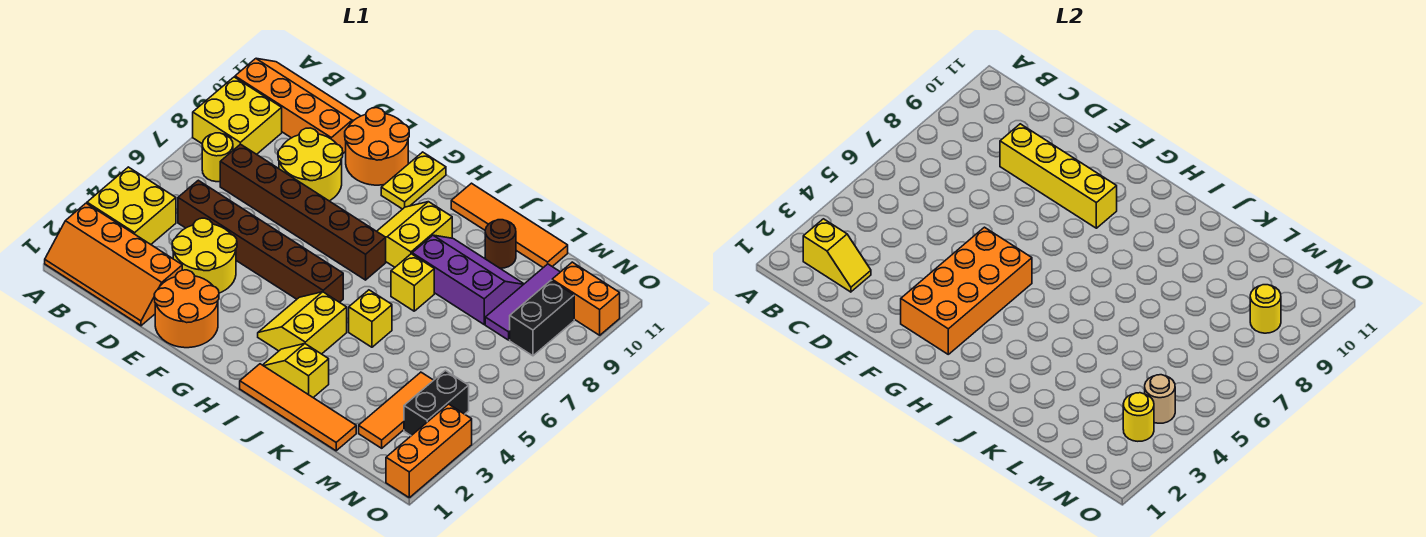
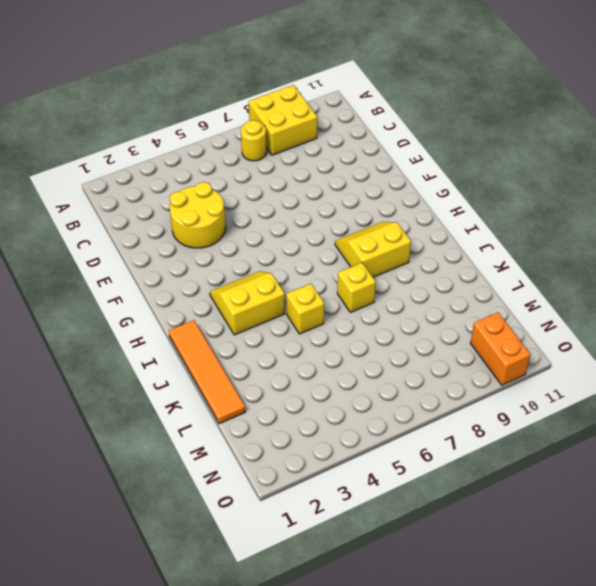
none -> orange 2x4 slope [45,203,182,326]
none -> yellow 2x2 brick [87,167,176,244]
none -> orange 2x4 slope [235,58,360,153]
none -> brown 1x6 brick [178,180,343,302]

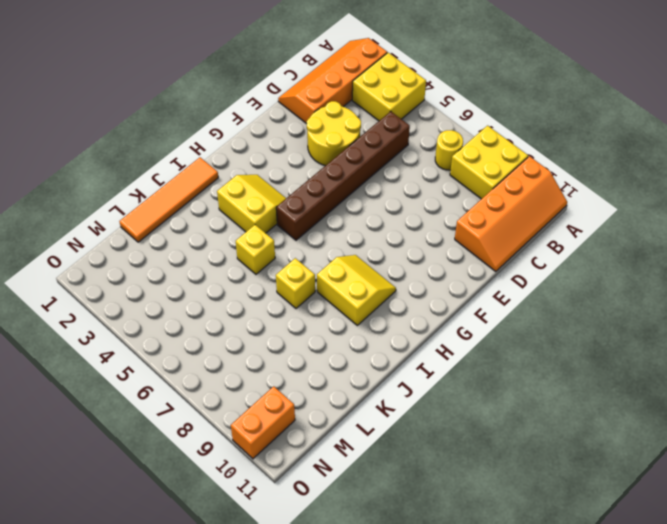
none -> brown 1x6 brick [220,144,386,280]
none -> yellow 2x2 round brick [278,128,343,201]
none -> orange 2x2 round brick [154,270,219,348]
none -> orange 2x2 round brick [345,108,409,185]

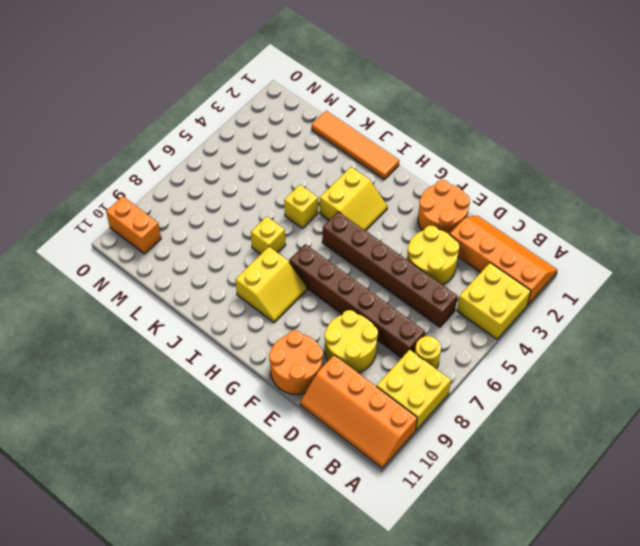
none -> yellow 1x2 plate [381,152,446,209]
none -> yellow 1x2 slope [263,344,329,398]
none -> orange 1x4 tile [451,183,568,268]
none -> purple 2x3 slope [412,235,524,324]

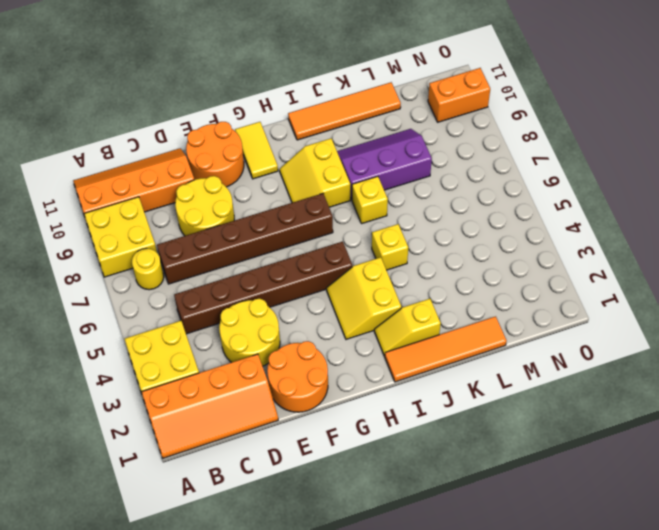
yellow 1x2 tile [235,122,278,179] -> yellow 1x2 plate [381,152,446,209]
none -> brown 1x1 round brick [485,220,516,268]
none -> orange 1x3 tile [359,372,433,448]
none -> purple 1x3 tile [485,264,560,340]
none -> black 1x2 brick [404,370,469,436]

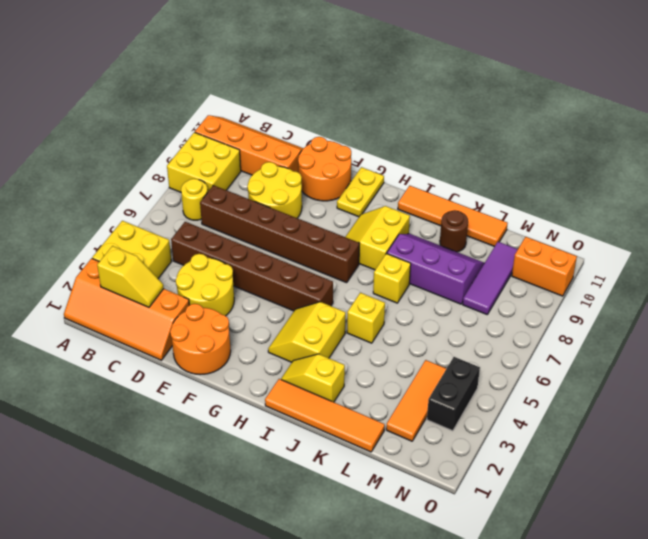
none -> black 1x2 brick [510,280,574,356]
none -> orange 1x3 brick [386,404,472,498]
none -> yellow 1x4 brick [1000,124,1117,228]
none -> orange 2x4 brick [901,227,1032,354]

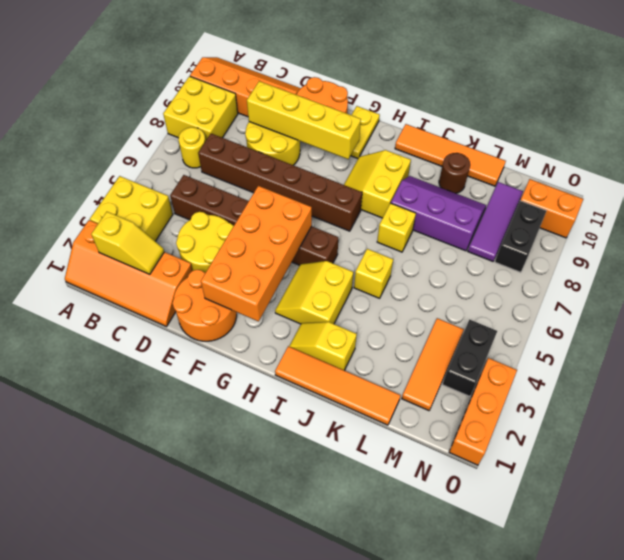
none -> yellow 1x1 round brick [1123,393,1154,441]
none -> tan 1x1 round brick [1145,375,1175,423]
none -> yellow 1x1 round brick [1250,285,1281,333]

